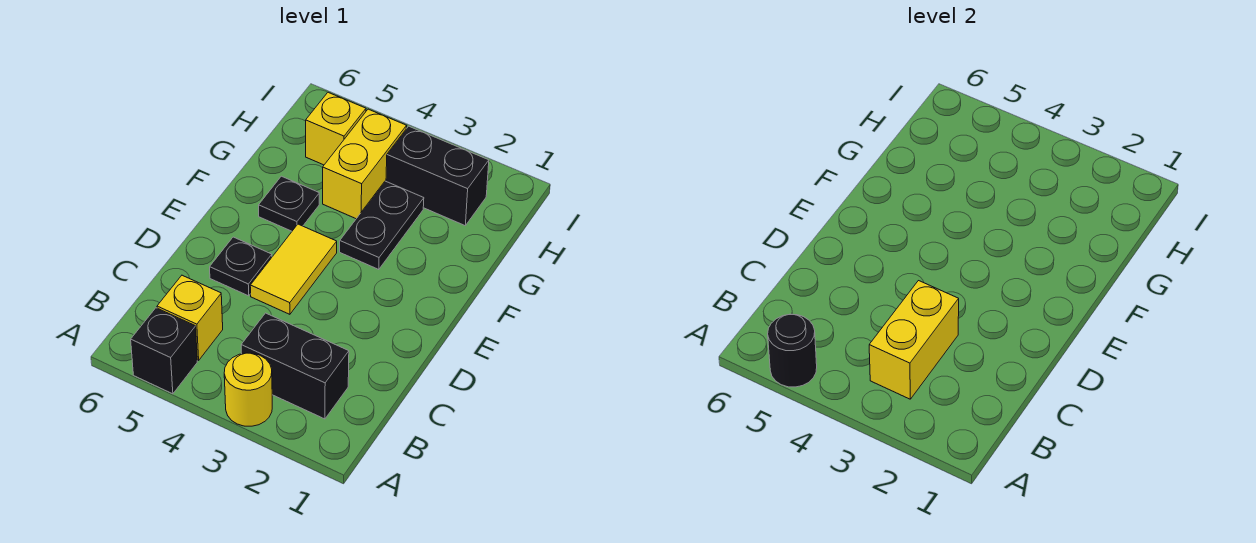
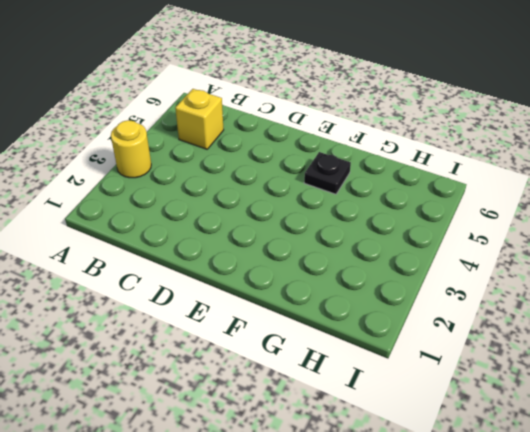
none -> black 1x1 brick [131,308,197,394]
none -> black 1x2 brick [241,313,349,419]
none -> yellow 1x2 tile [250,224,337,314]

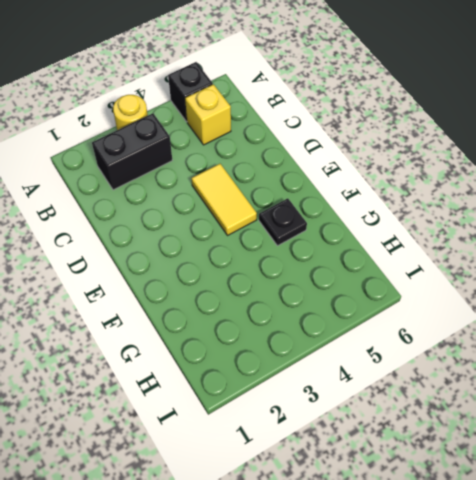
none -> black 1x1 plate [210,237,272,296]
none -> black 1x2 plate [340,181,424,270]
none -> yellow 1x2 brick [323,109,407,219]

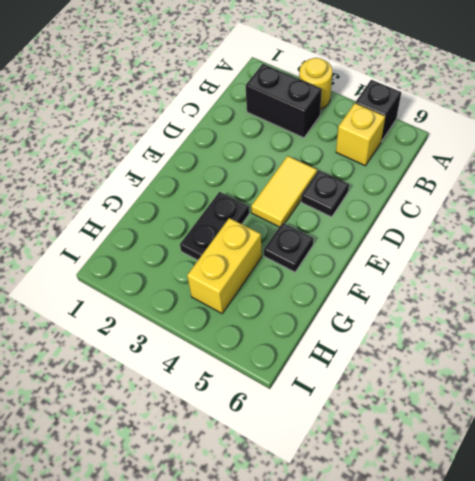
none -> black 1x2 brick [386,126,489,225]
none -> yellow 1x1 brick [306,92,366,165]
none -> black 1x1 round brick [768,314,817,387]

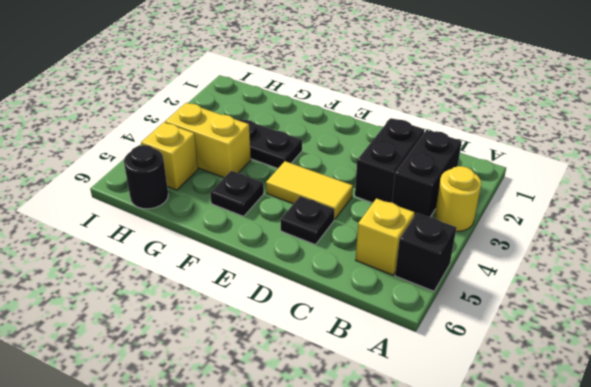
black 1x2 brick [355,118,425,203] -> black 1x2 brick moved to [386,126,489,225]
black 1x1 round brick [124,145,168,209] -> black 1x1 round brick moved to [768,314,817,387]
none -> yellow 1x2 brick [869,281,959,399]

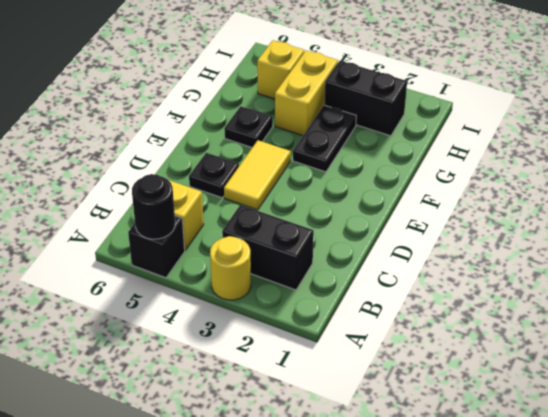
none -> yellow 1x2 brick [869,281,959,399]

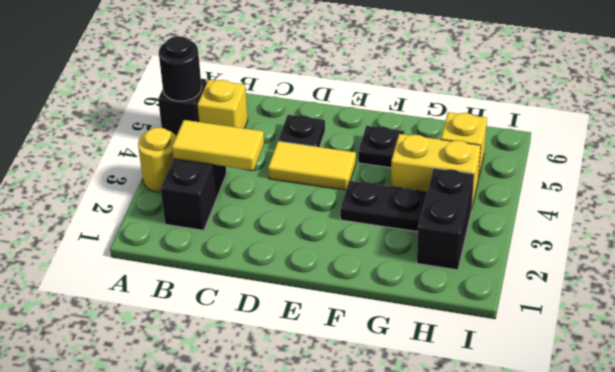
yellow 1x2 tile [172,120,264,170] -> yellow 1x2 brick [869,281,959,399]

